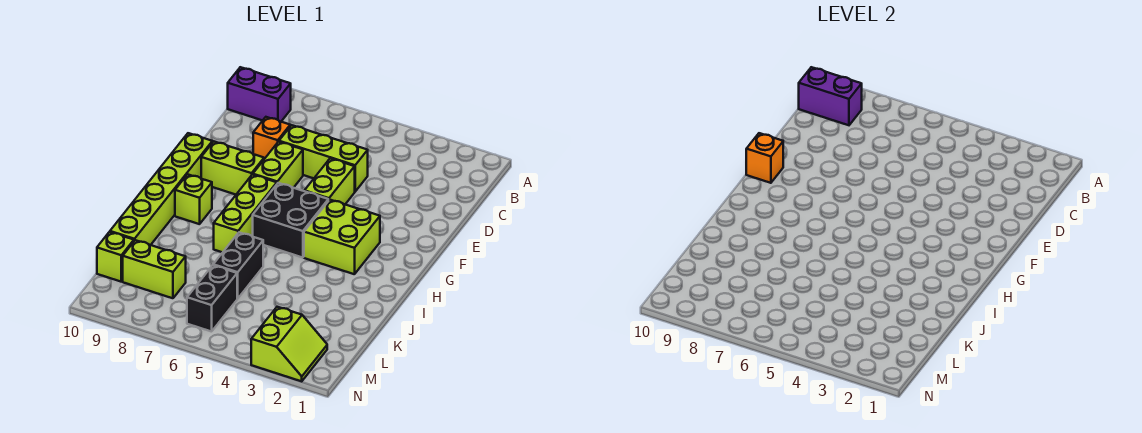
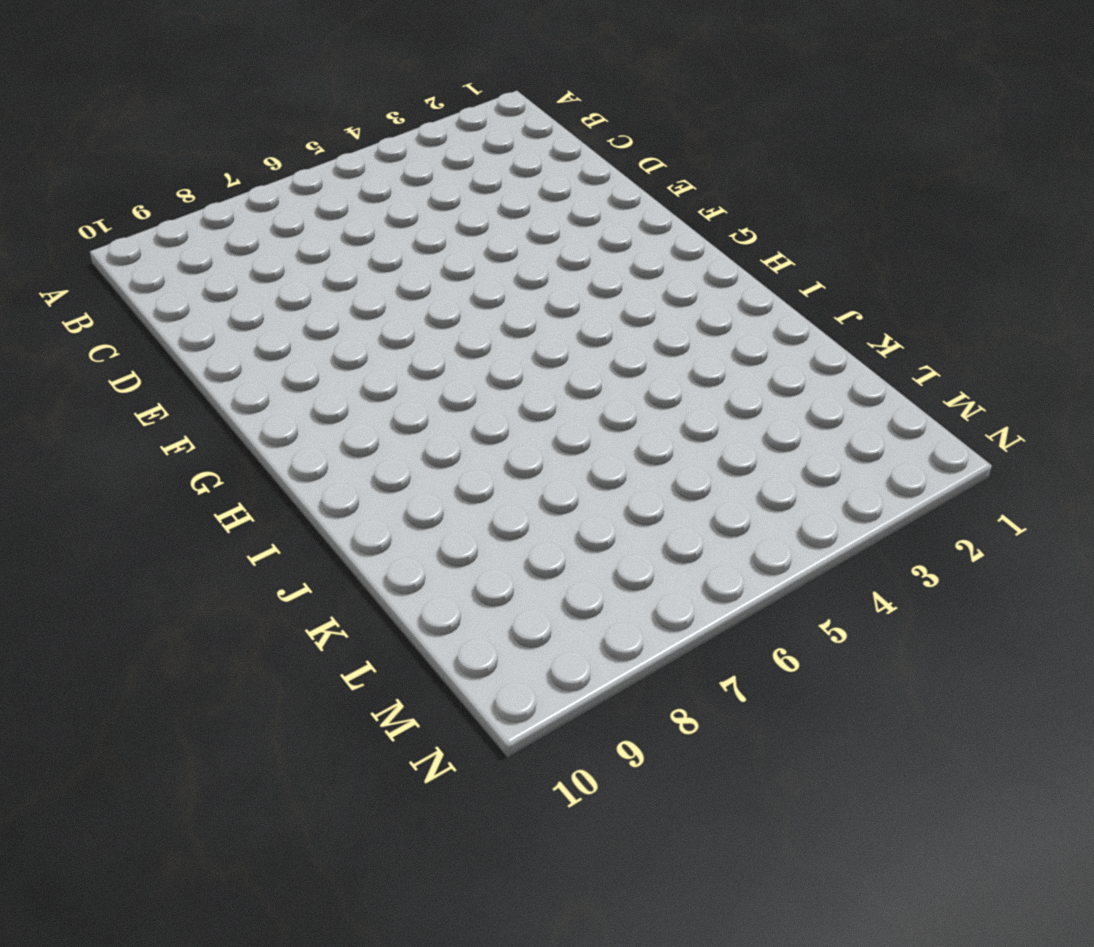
none -> purple 1x2 brick [228,67,291,122]
none -> lime 1x3 brick [279,125,368,191]
none -> orange 1x1 brick [253,117,290,159]

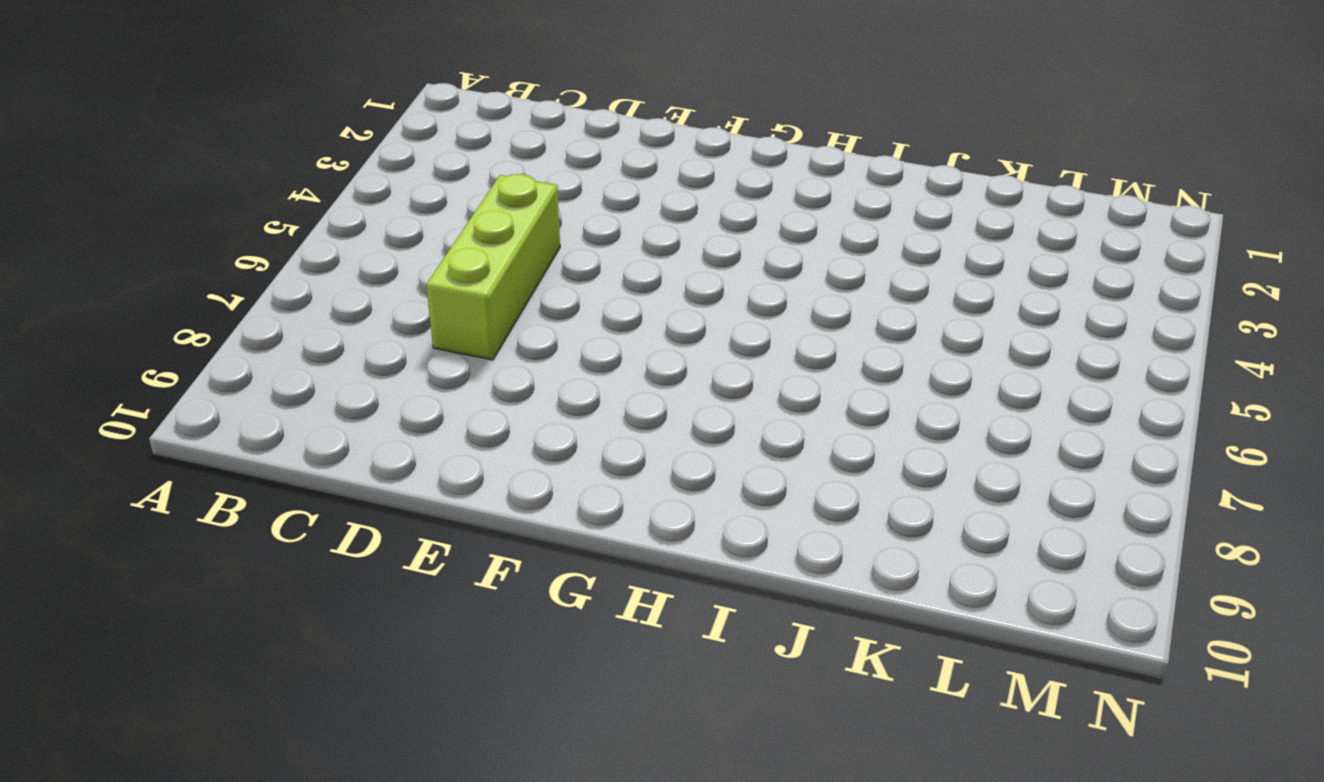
none -> purple 1x2 brick [228,67,291,122]
none -> orange 1x1 brick [253,117,290,159]
none -> lime 1x2 brick [304,158,355,204]

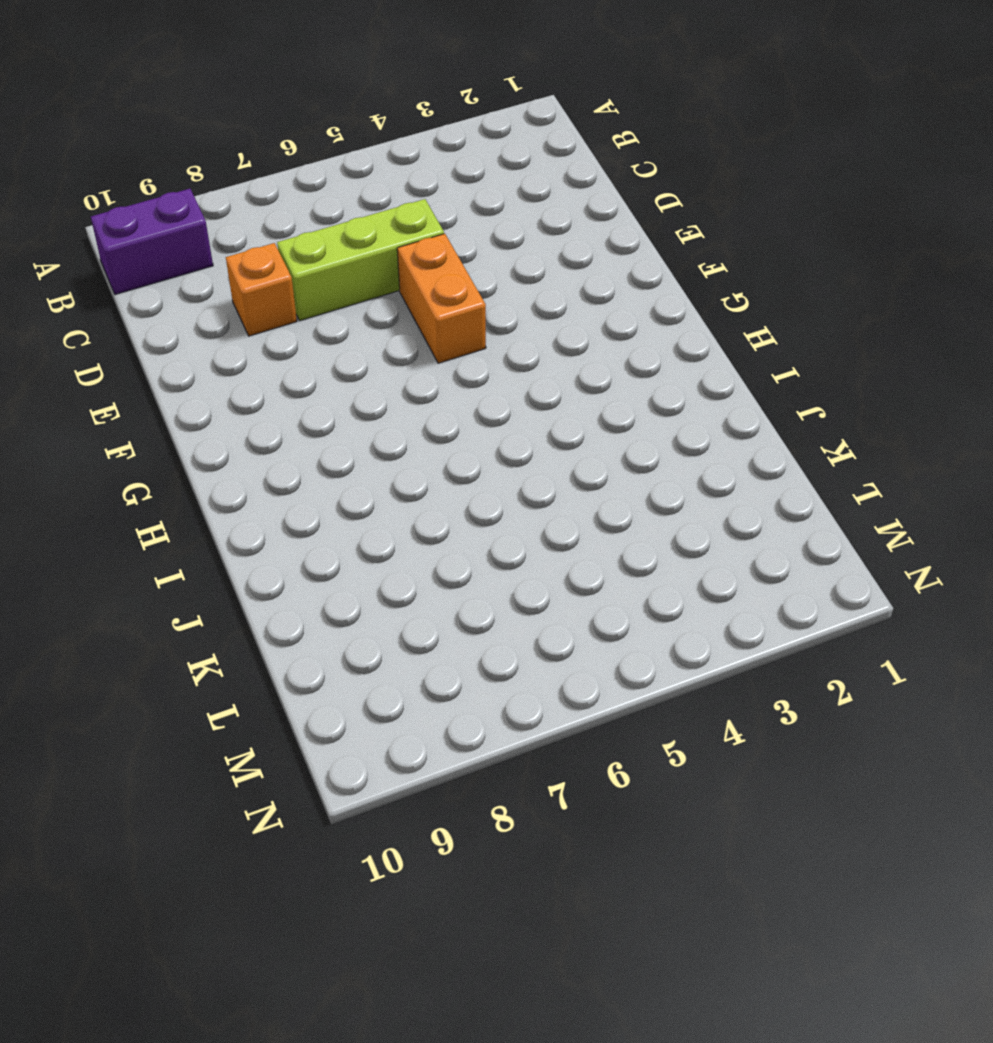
orange 1x2 brick [397,234,486,363] -> lime 1x2 brick [304,158,355,204]
none -> lime 1x2 brick [253,142,303,188]
none -> lime 1x2 brick [201,142,264,195]
none -> lime 1x6 brick [110,133,212,245]

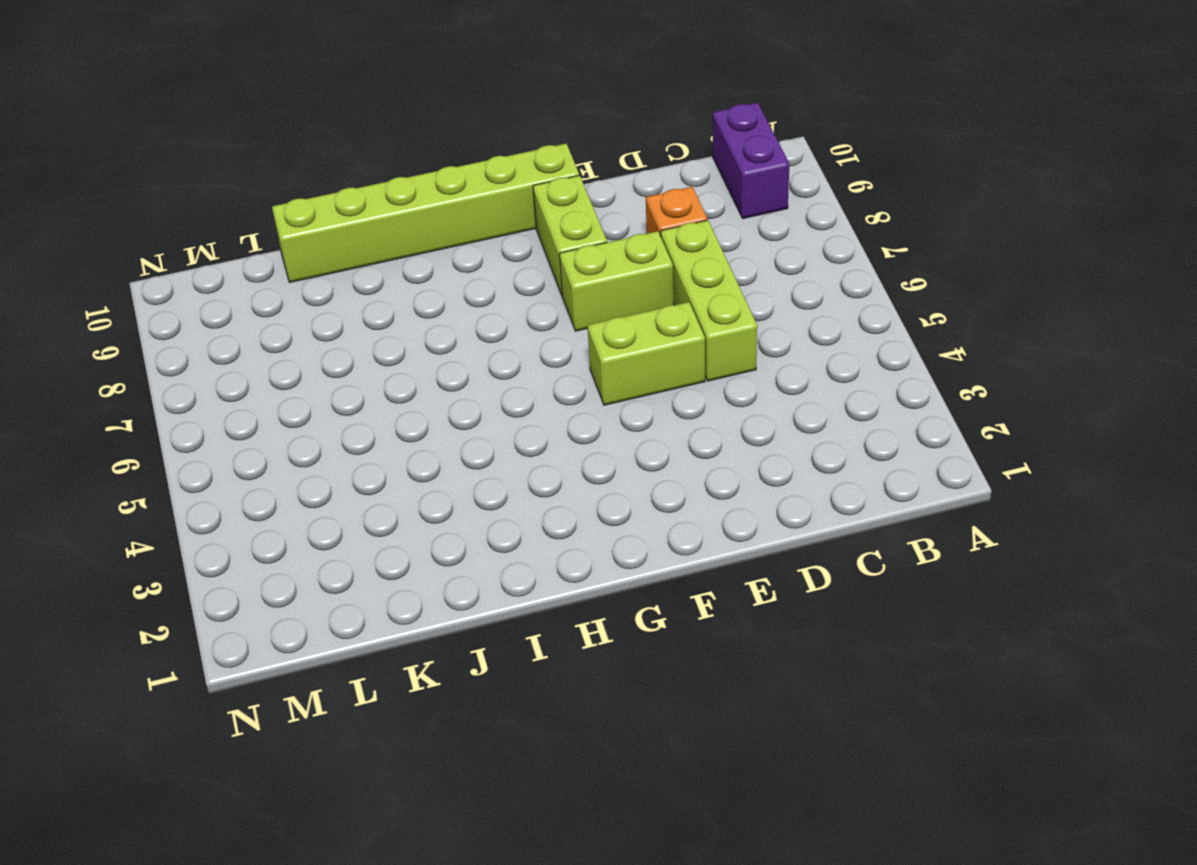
none -> lime 2x2 brick [304,200,380,274]
none -> black 2x2 brick [253,183,328,258]
none -> lime 1x3 brick [214,175,277,252]

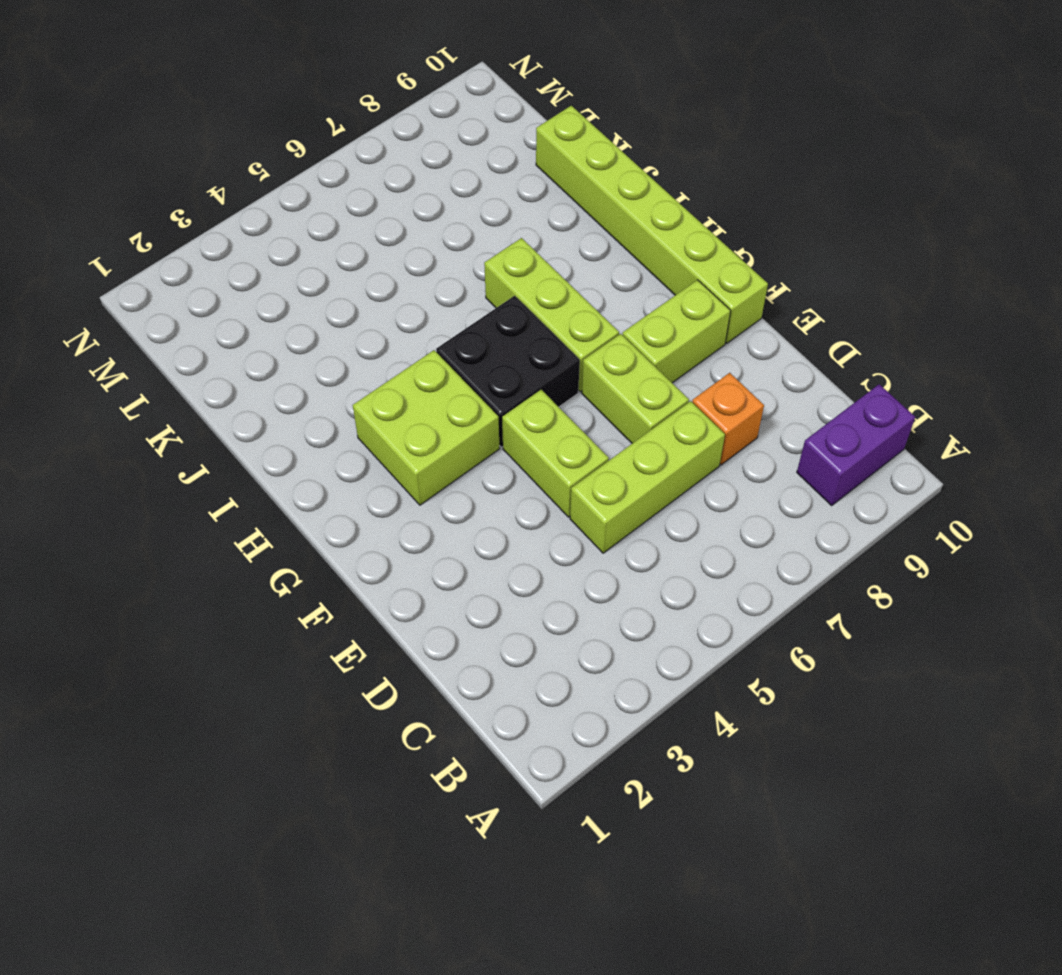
none -> lime 1x1 brick [175,174,212,224]
none -> black 1x2 brick [213,232,263,298]
none -> black 1x2 brick [187,265,238,332]

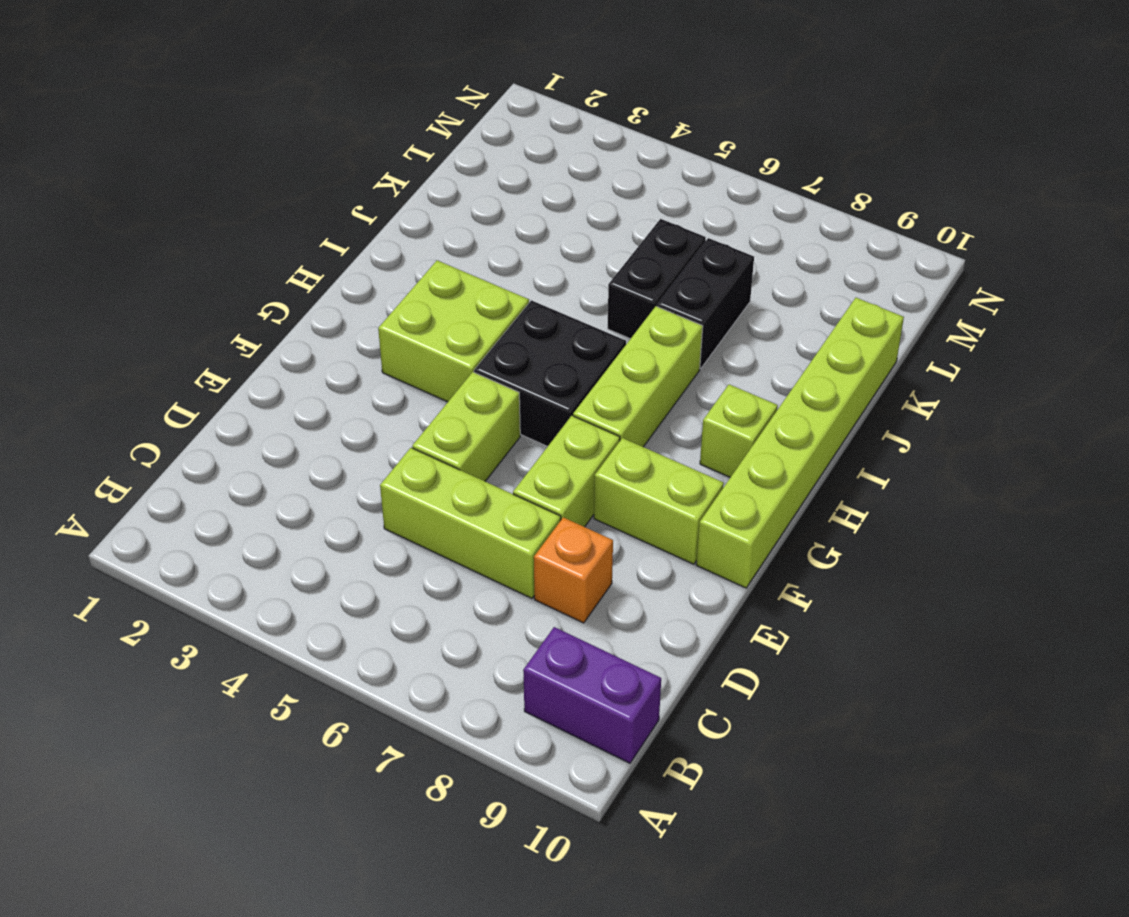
black 1x2 brick [657,238,754,369] -> black 1x2 brick moved to [187,265,238,332]
none -> lime 1x2 brick [123,240,186,298]
none -> lime 1x1 brick [97,232,134,282]
none -> lime 2x2 slope [251,307,327,381]

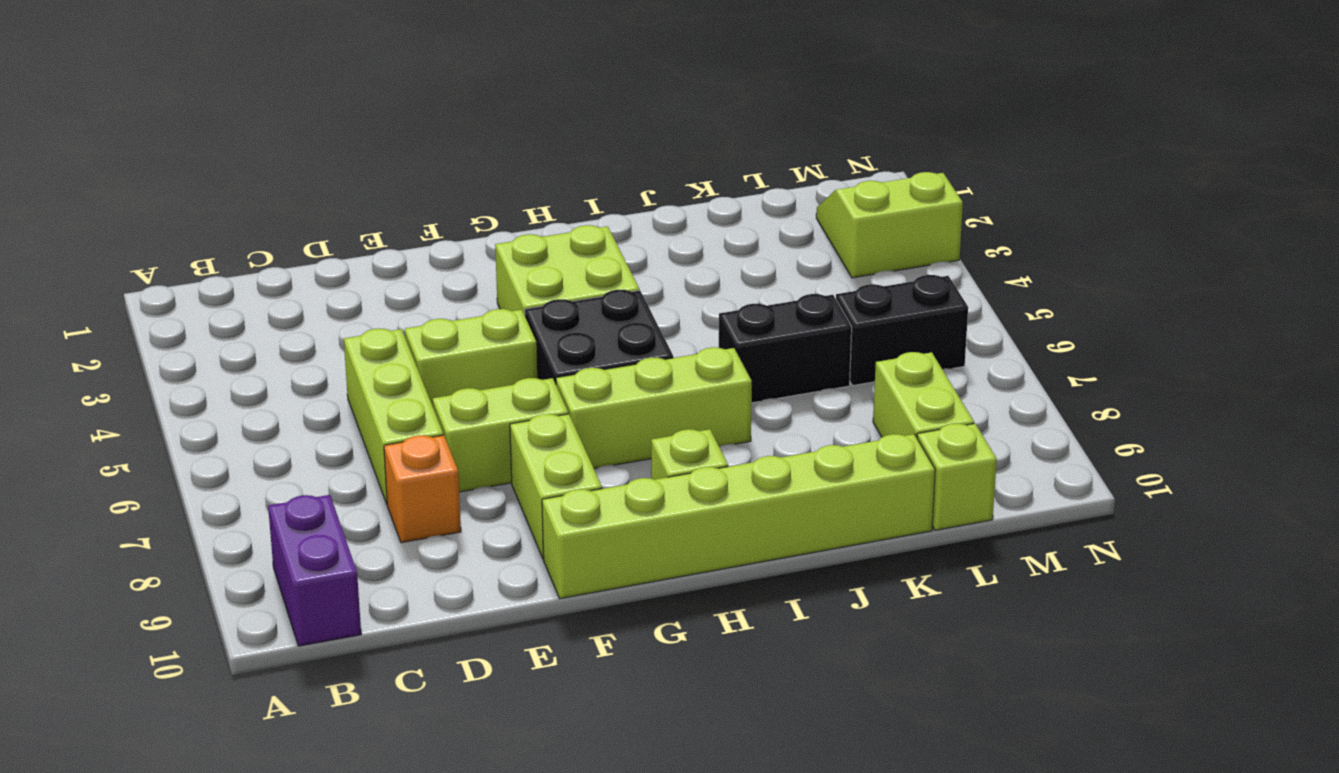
none -> purple 1x2 brick [799,67,862,125]
none -> orange 1x1 brick [746,133,783,183]

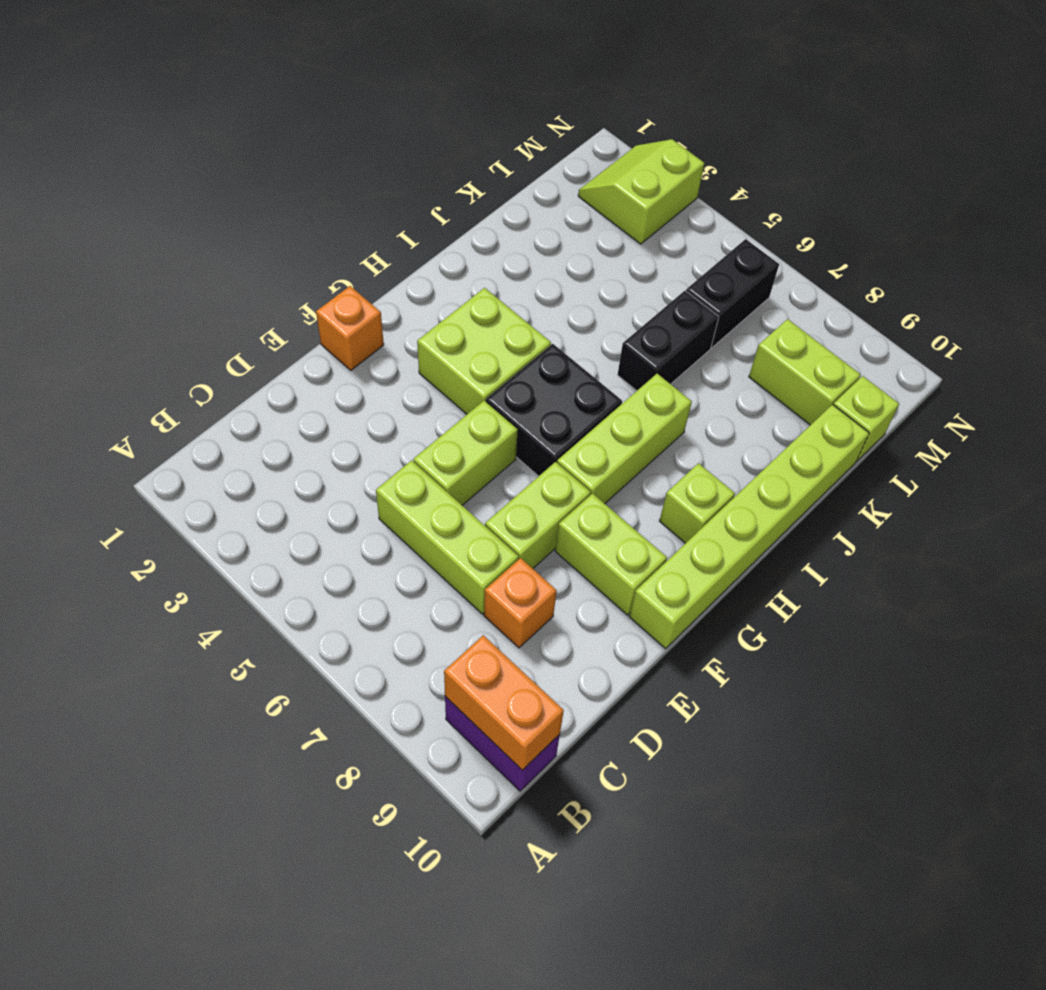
orange 1x2 brick [444,635,564,770] -> purple 1x2 brick [799,67,862,125]
orange 1x1 brick [316,286,384,370] -> orange 1x1 brick moved to [746,133,783,183]

